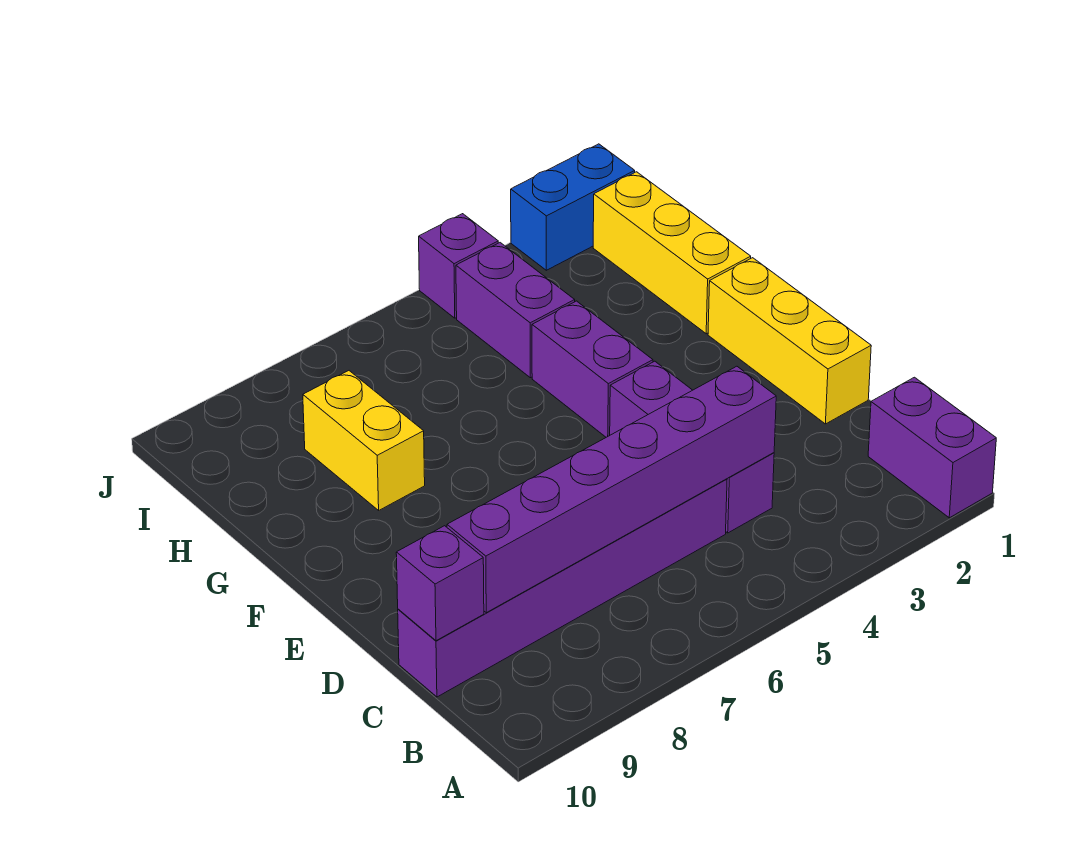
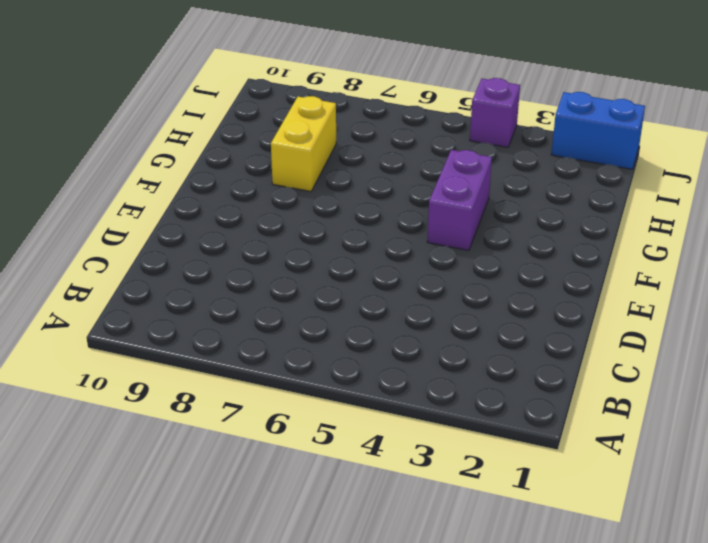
none -> purple 1x2 brick [868,377,996,518]
none -> purple 1x3 brick [610,361,774,533]
none -> purple 1x6 brick [398,479,727,697]

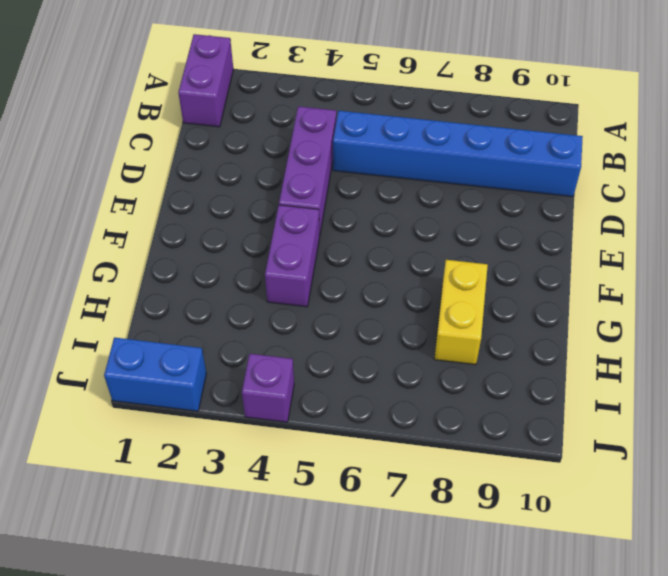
blue 1x6 brick [333,111,583,197] -> purple 1x6 brick [398,479,727,697]
none -> yellow 1x3 brick [708,258,871,424]
none -> yellow 1x3 brick [593,172,751,334]
none -> purple 1x2 brick [456,243,575,378]

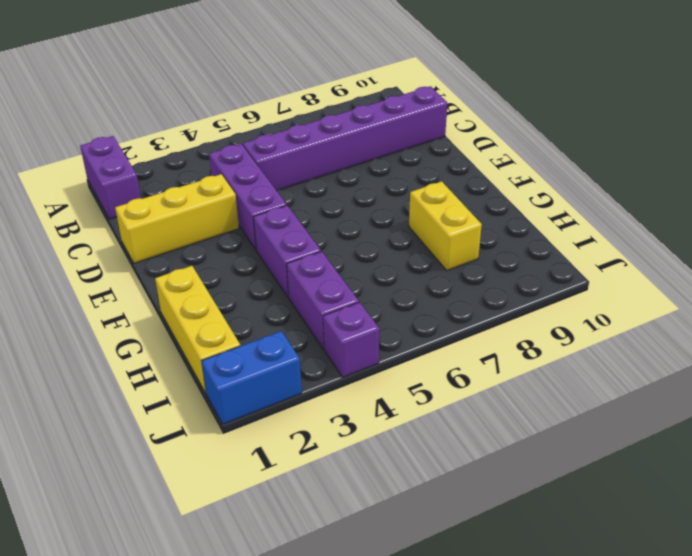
yellow 1x3 brick [115,174,239,263] -> yellow 1x3 brick turned to [708,258,871,424]
none -> purple 1x6 brick [447,366,776,613]
none -> purple 1x1 brick [396,526,484,641]

